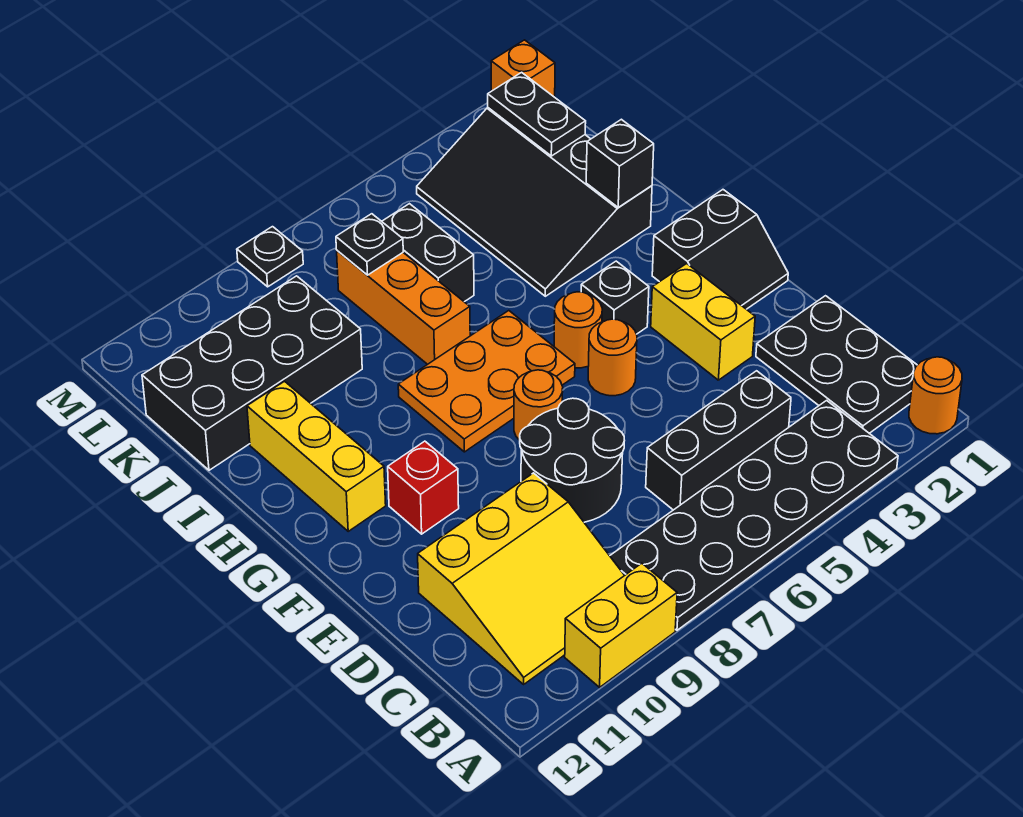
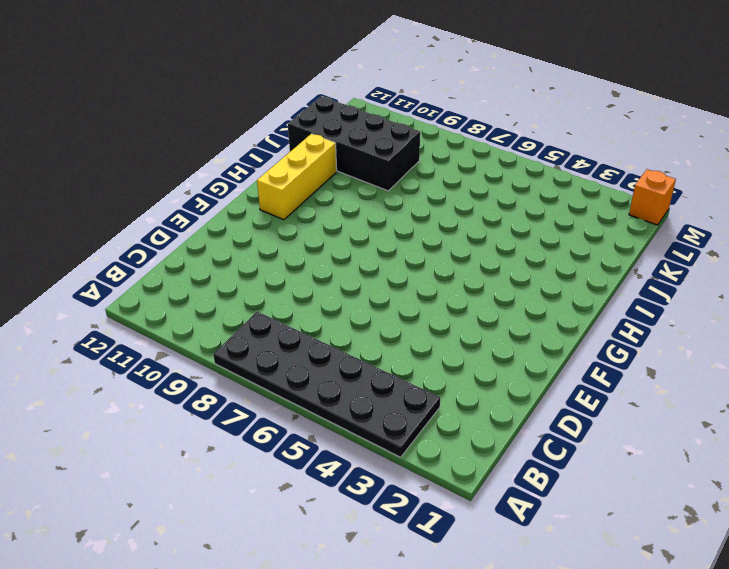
none -> orange 1x1 round brick [909,357,962,434]
none -> yellow 1x2 brick [565,563,677,687]
none -> black 2x3 plate [756,296,917,433]

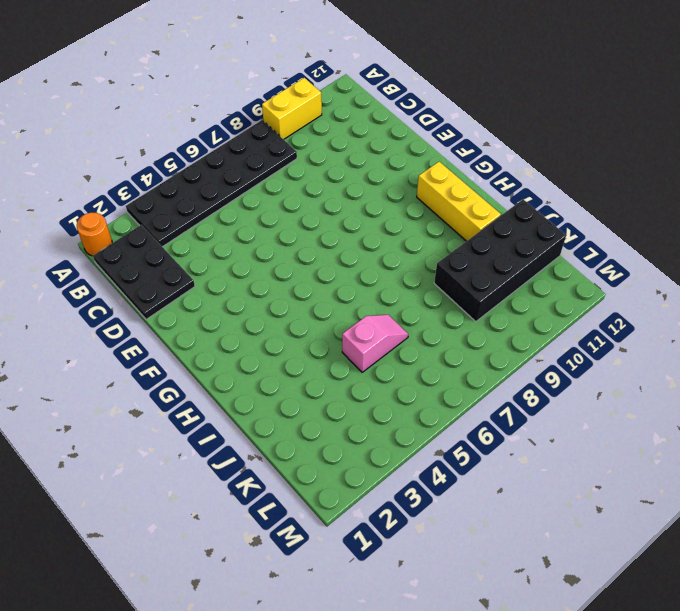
pink 1x2 slope [342,315,408,372] -> black 1x2 brick [382,204,474,302]
none -> yellow 3x3 slope [418,473,625,684]
none -> black 1x3 brick [646,371,791,510]
none -> black 2x2 round brick [520,398,625,522]

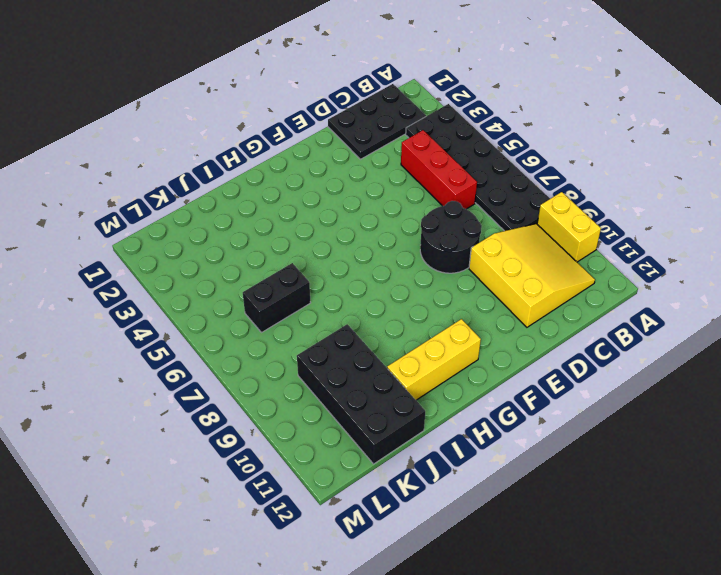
red 1x3 brick [401,130,477,209] -> black 1x3 brick [646,371,791,510]
none -> orange 1x1 round brick [909,357,962,434]
none -> yellow 1x2 brick [651,263,755,380]
none -> black 2x2 slope [652,190,788,309]

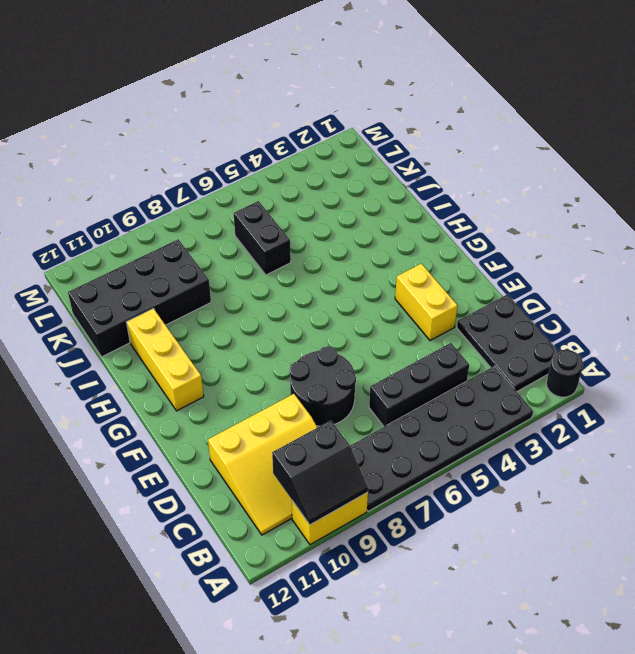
black 1x1 round brick [546,350,583,397] -> orange 1x1 round brick [909,357,962,434]
black 2x2 slope [272,421,368,525] -> black 2x2 slope moved to [652,190,788,309]
none -> orange 1x1 round brick [588,319,637,396]
none -> orange 1x1 round brick [514,370,563,440]
none -> red 1x1 brick [388,441,459,534]

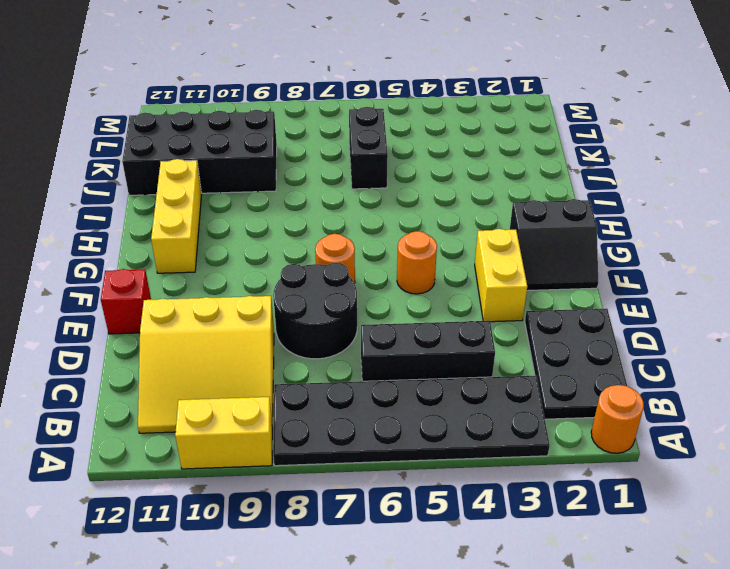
red 1x1 brick [101,269,151,334] -> red 1x1 brick moved to [388,441,459,534]
none -> black 1x1 brick [581,261,649,334]
none -> orange 1x1 round brick [554,292,602,368]
none -> orange 2x3 plate [398,311,575,452]

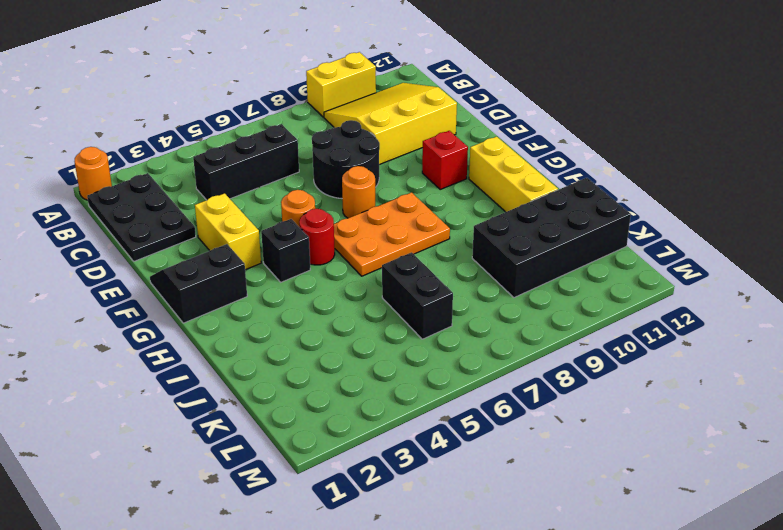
red 1x1 round brick [299,209,335,265] -> orange 1x1 round brick [554,292,602,368]
none -> black 2x6 plate [610,400,898,630]
none -> black 3x4 slope [417,108,652,296]
none -> orange 1x3 brick [337,251,470,364]

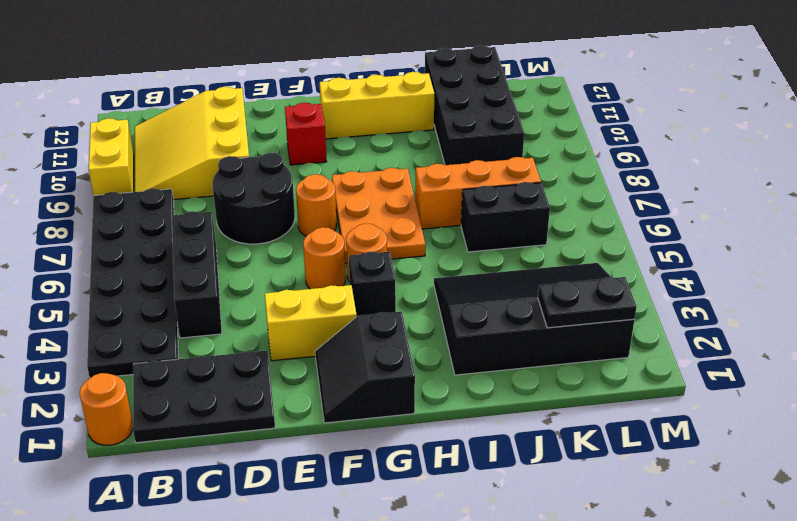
none -> orange 1x1 brick [491,40,555,97]
none -> black 1x1 plate [237,227,303,287]
none -> black 1x1 brick [586,119,654,208]

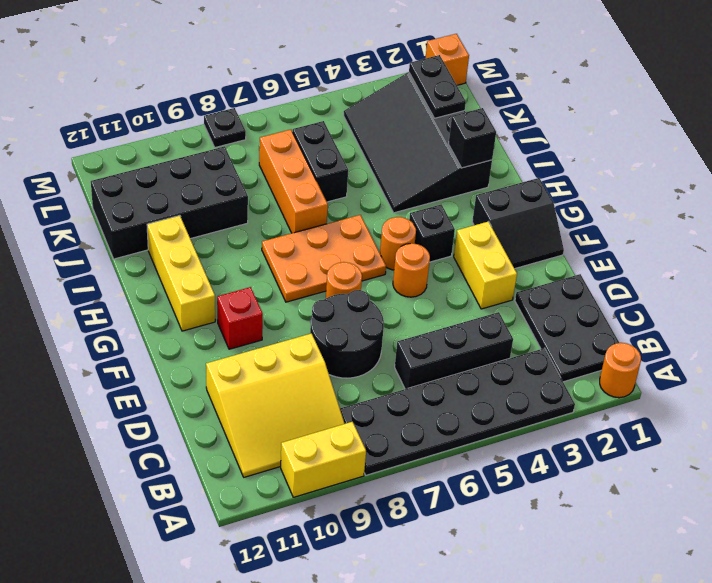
none -> black 1x1 plate [336,214,403,275]

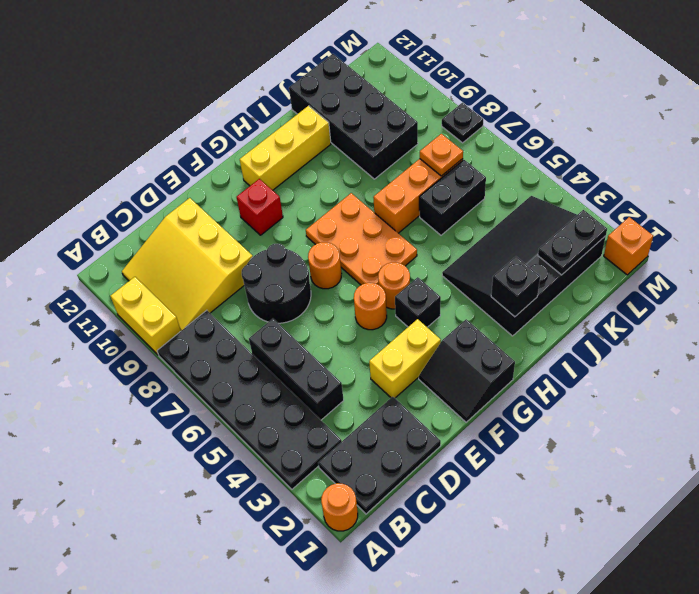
orange 1x1 plate [420,134,463,176] -> black 1x1 plate [336,214,403,275]

